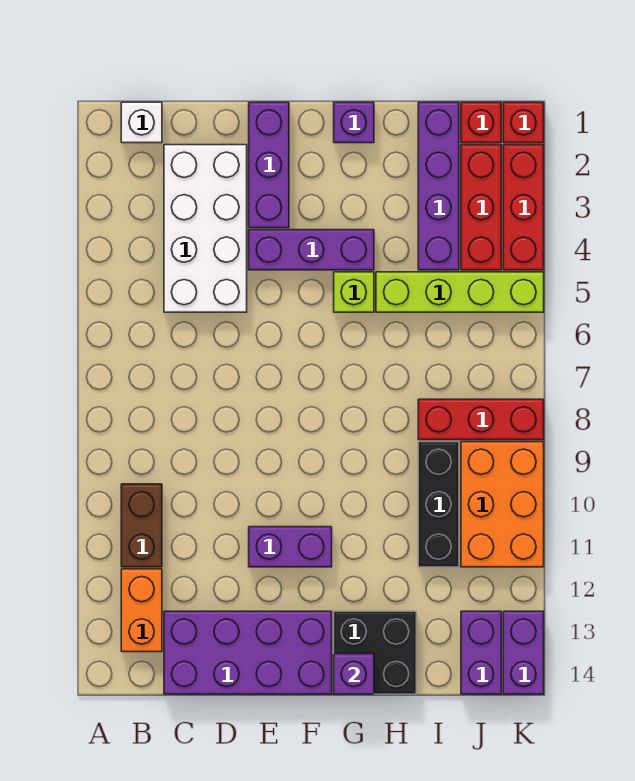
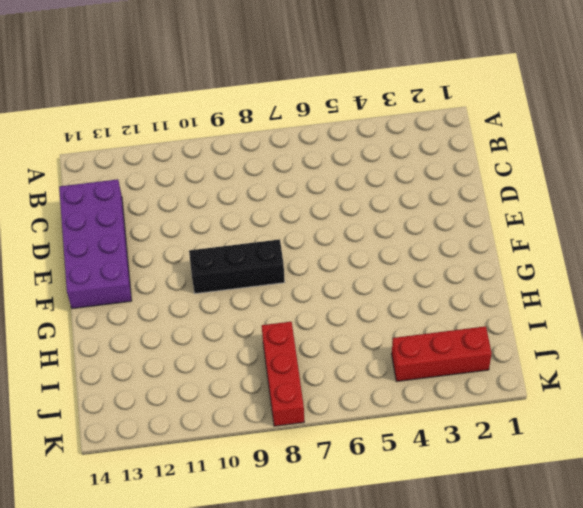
black 1x3 brick [189,239,285,294] -> black 1x3 brick moved to [418,442,459,567]
none -> white 1x1 brick [121,102,162,143]
none -> brown 1x2 brick [121,484,162,567]
none -> orange 1x2 brick [121,569,162,652]

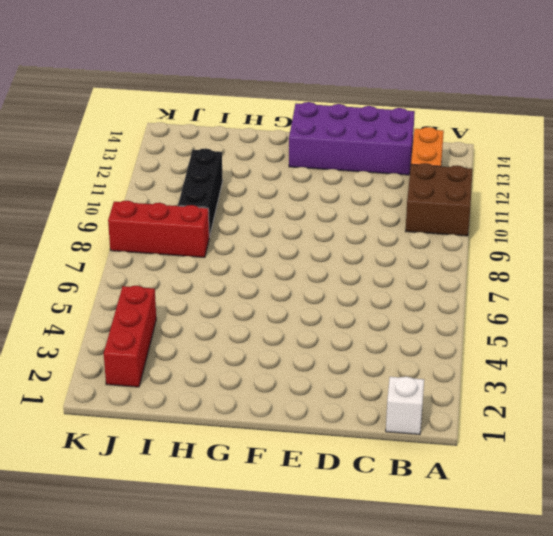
brown 2x2 brick [406,163,473,236] -> brown 1x2 brick [121,484,162,567]
none -> white 2x4 brick [164,145,247,312]
none -> purple 1x3 brick [249,102,289,228]
none -> purple 1x3 brick [249,230,374,270]

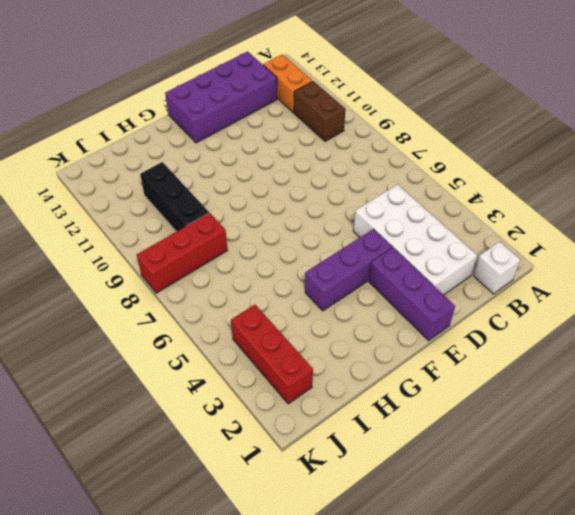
none -> purple 1x2 brick [249,527,332,567]
none -> purple 1x1 brick [334,102,374,143]
none -> lime 1x1 brick [334,272,374,312]

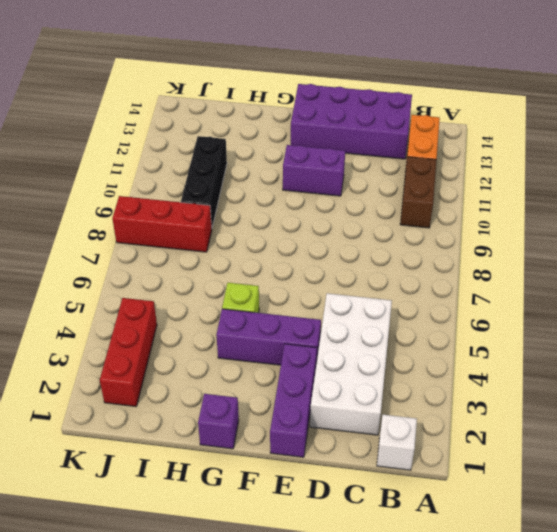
none -> black 2x2 brick [334,611,416,694]
none -> lime 1x4 brick [376,272,544,312]
none -> purple 1x4 brick [418,102,459,270]

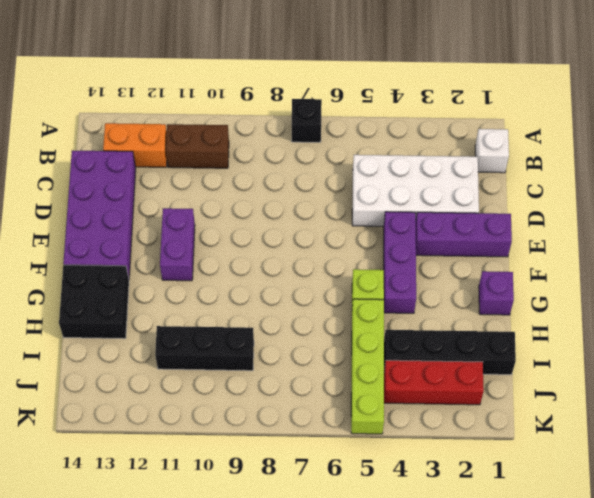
black 1x1 brick [292,99,322,142] -> none
black 1x4 brick [384,330,516,375] -> purple 1x4 brick [418,102,459,270]
none -> red 1x3 brick [418,399,544,440]
none -> red 1x1 brick [461,102,501,143]
none -> orange 2x3 brick [461,442,544,567]

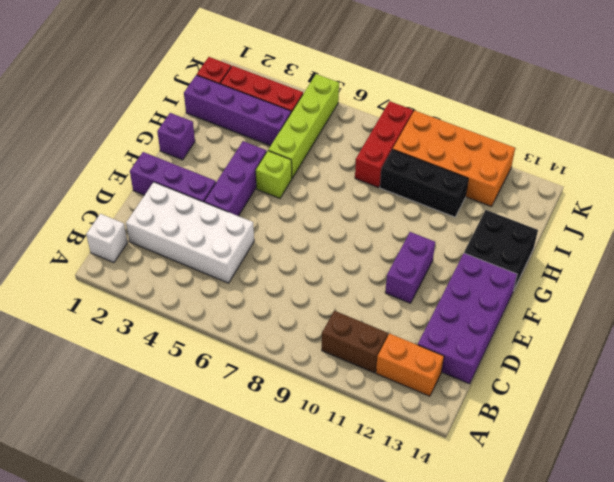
orange 2x4 brick [393,110,515,207] -> orange 2x3 brick [461,442,544,567]
none -> purple 1x2 brick [461,611,501,694]
none -> red 1x1 brick [503,102,544,143]
none -> red 1x3 brick [503,145,544,270]

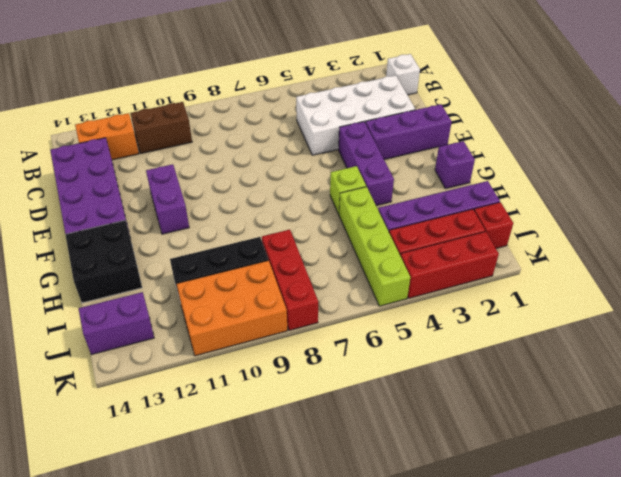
none -> red 1x1 brick [503,102,544,143]
none -> purple 1x2 brick [503,611,544,694]
none -> purple 1x1 brick [334,654,374,694]

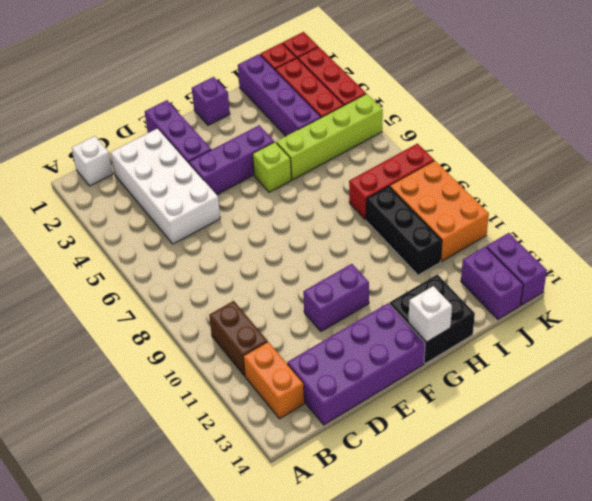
white 1x1 brick [408,286,452,342] -> purple 1x1 brick [334,654,374,694]

